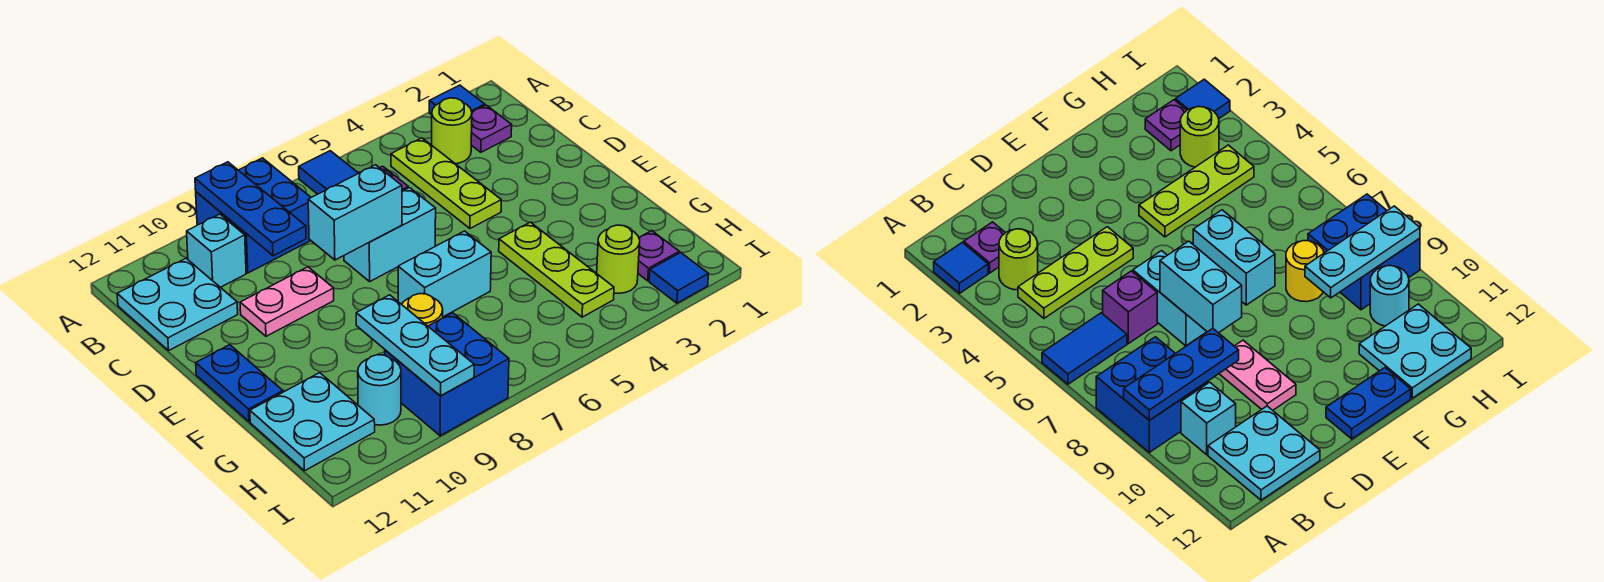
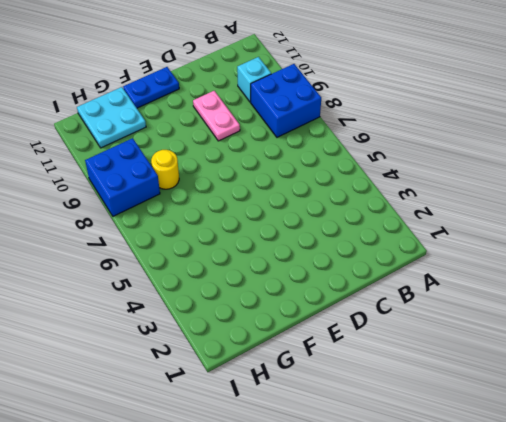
none -> blue 1x1 tile [429,85,485,115]
none -> blue 1x2 tile [299,151,358,194]
none -> purple 1x1 plate [471,105,512,152]

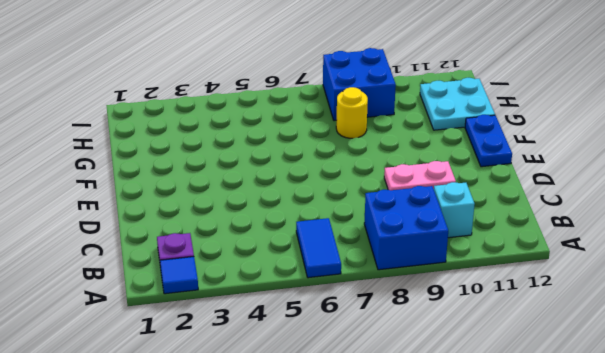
none -> lime 1x1 round brick [432,98,472,164]
none -> lime 1x3 plate [391,138,501,228]
none -> cyan 2x2 plate [117,258,238,350]

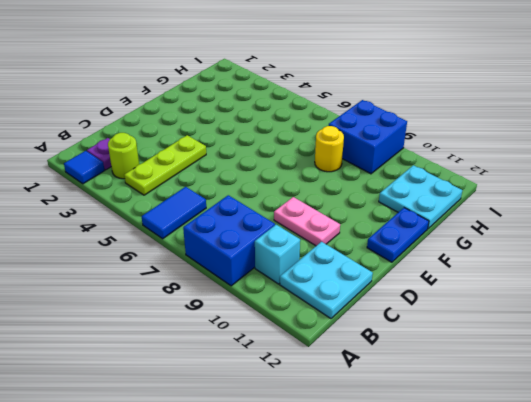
none -> purple 1x1 brick [1103,271,1157,344]
none -> cyan 1x2 brick [344,188,436,281]
none -> lime 1x3 plate [499,222,614,317]

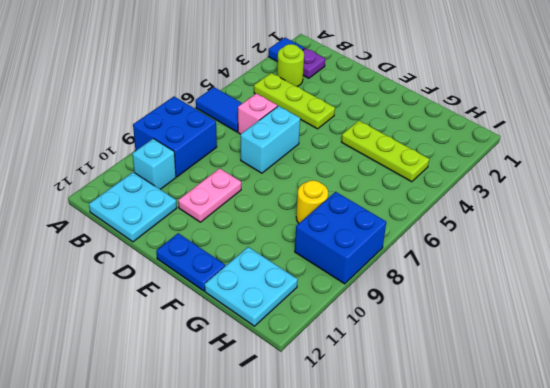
pink 1x1 brick [238,93,277,134] -> purple 1x1 brick [1103,271,1157,344]
none -> cyan 1x2 brick [398,231,491,317]
none -> purple 1x1 plate [638,231,679,281]
none -> lime 1x1 round brick [597,225,640,293]

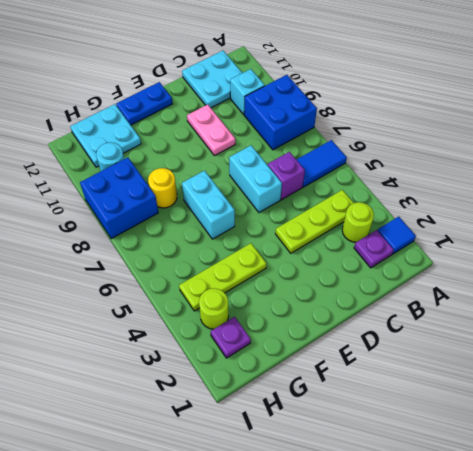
none -> blue 1x1 tile [649,252,709,303]
none -> blue 1x3 plate [195,162,306,256]
none -> cyan 1x2 brick [308,165,402,260]

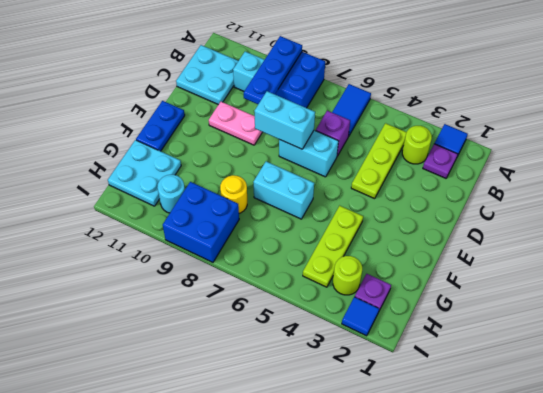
none -> cyan 1x3 plate [356,295,474,396]

